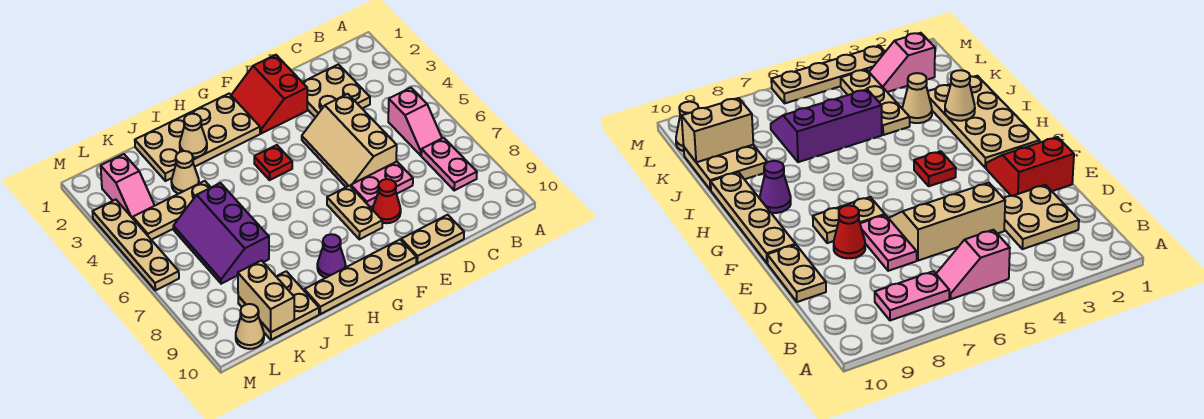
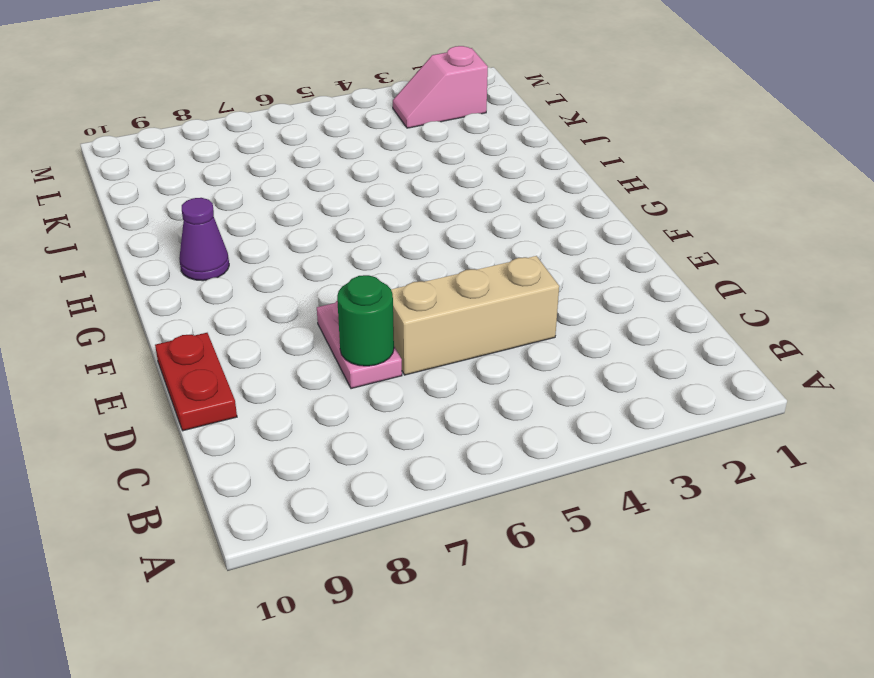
green 1x1 round brick [337,275,394,366] -> none
red 1x2 plate [155,333,237,431] -> tan 1x2 plate [401,215,464,263]
none -> pink 1x2 slope [388,88,442,155]
none -> pink 1x2 plate [421,138,477,190]
none -> tan 2x2 plate [303,64,370,118]

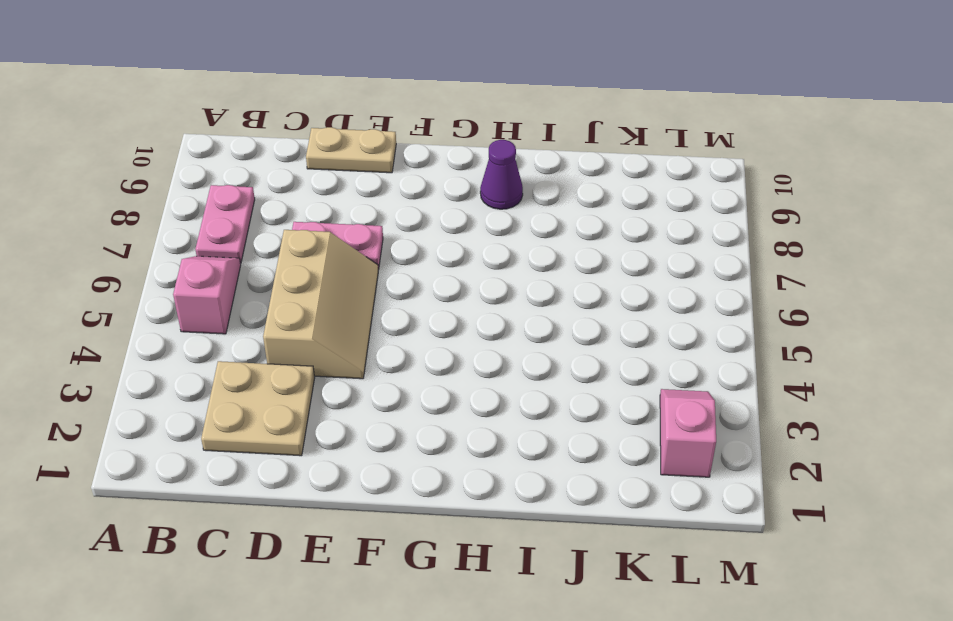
none -> red 2x2 slope [231,55,307,133]
none -> red 1x1 cone [373,179,401,223]
none -> tan 1x2 plate [327,186,382,239]

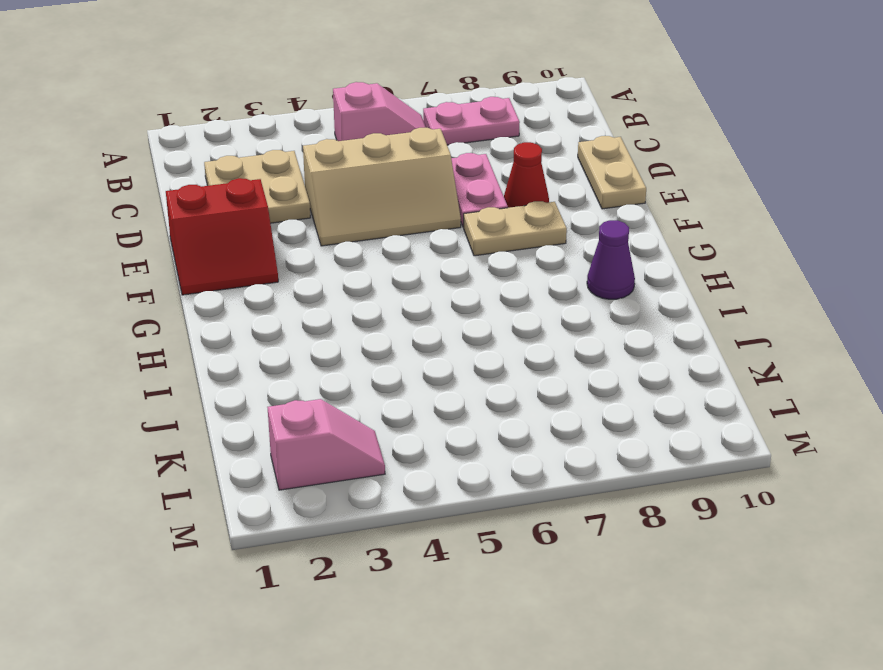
none -> tan 1x4 plate [304,240,416,314]
none -> tan 2x4 plate [135,94,260,181]
none -> red 1x1 plate [254,145,292,180]

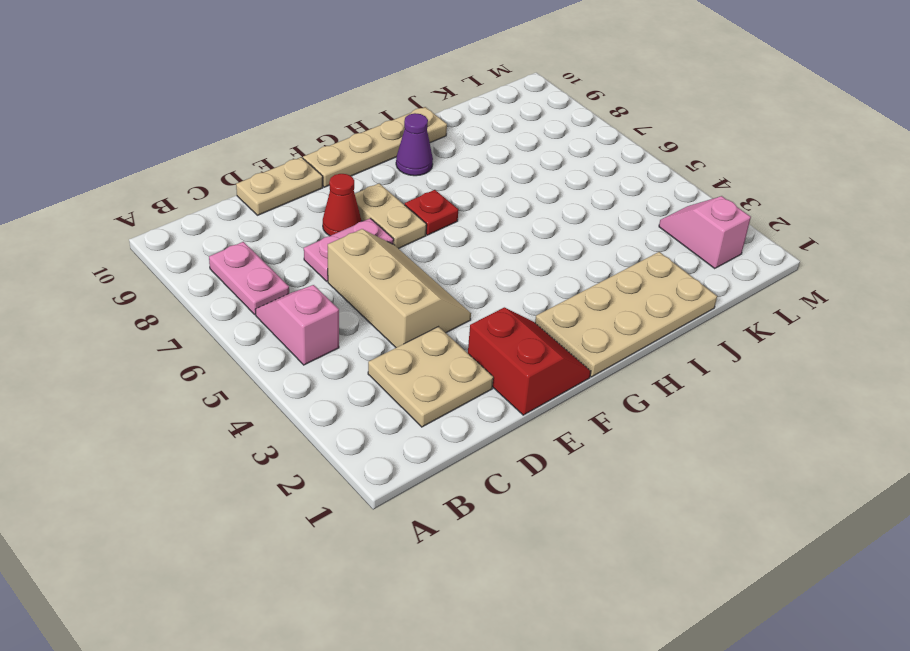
red 1x1 plate [405,190,458,235] -> red 1x1 plate moved to [254,145,292,180]
none -> tan 1x1 cone [171,151,199,194]
none -> tan 1x3 plate [133,181,211,240]
none -> purple 2x3 slope [173,183,269,284]

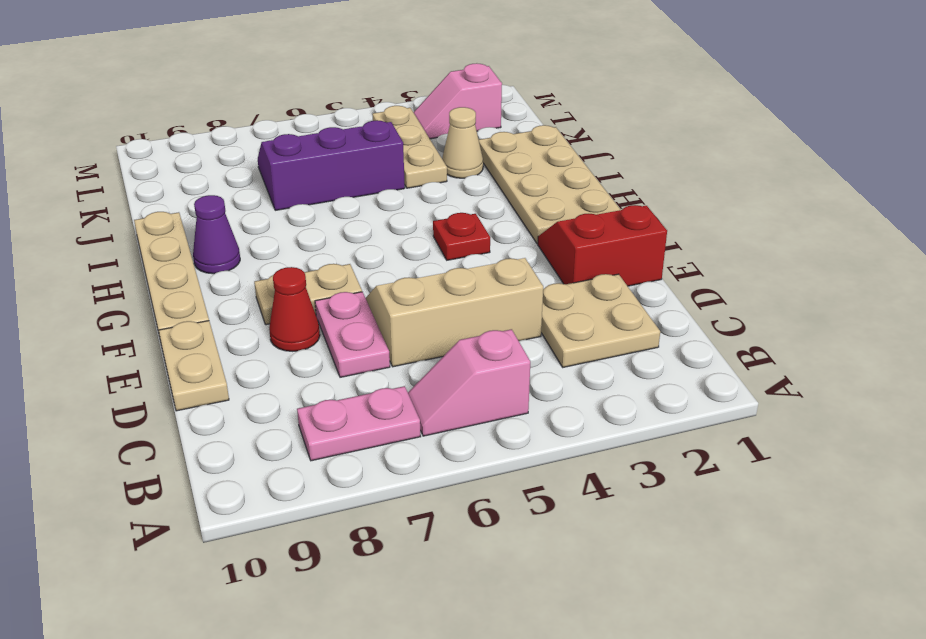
none -> tan 2x2 plate [238,271,319,340]
none -> tan 1x1 cone [236,304,264,349]
none -> tan 1x4 plate [92,200,179,290]

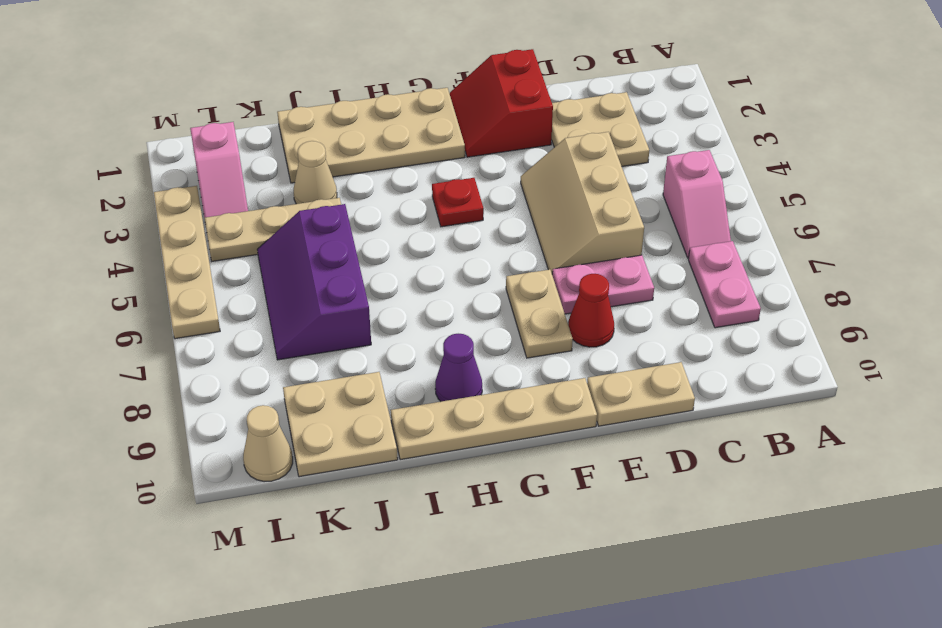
none -> tan 1x1 cone [180,114,207,157]
none -> tan 1x2 brick [238,260,294,332]

